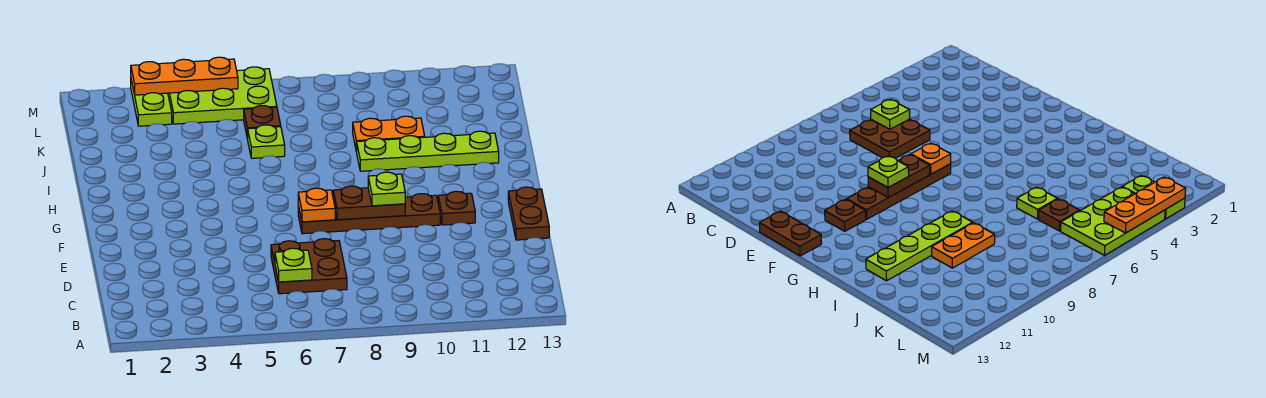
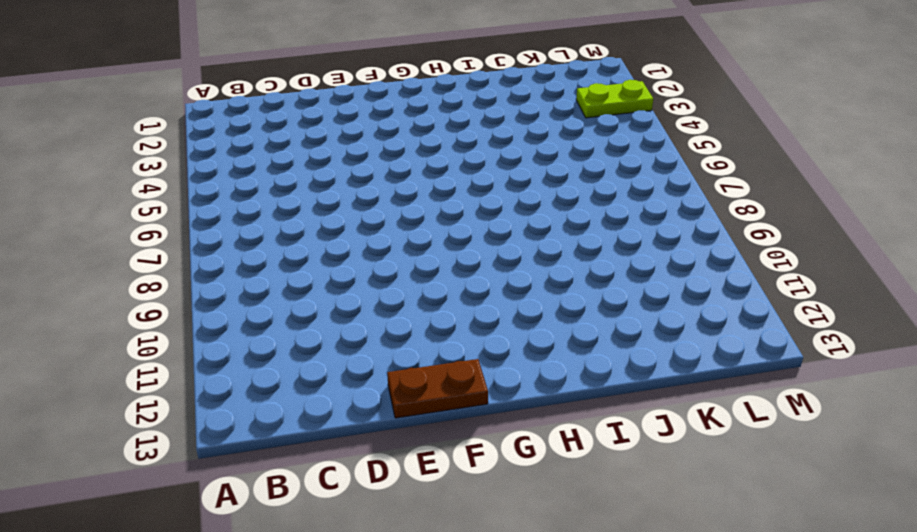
none -> brown 2x2 plate [271,239,347,294]
none -> brown 1x4 plate [298,194,440,234]
none -> brown 1x1 plate [438,191,475,225]

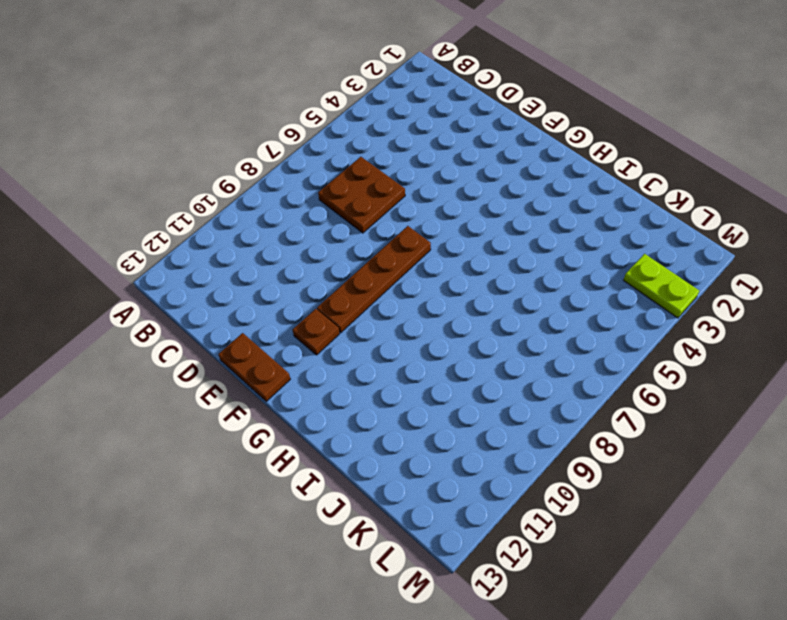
none -> lime 1x4 plate [357,131,499,171]
none -> lime 1x1 plate [248,125,285,158]
none -> orange 1x2 plate [353,116,425,152]

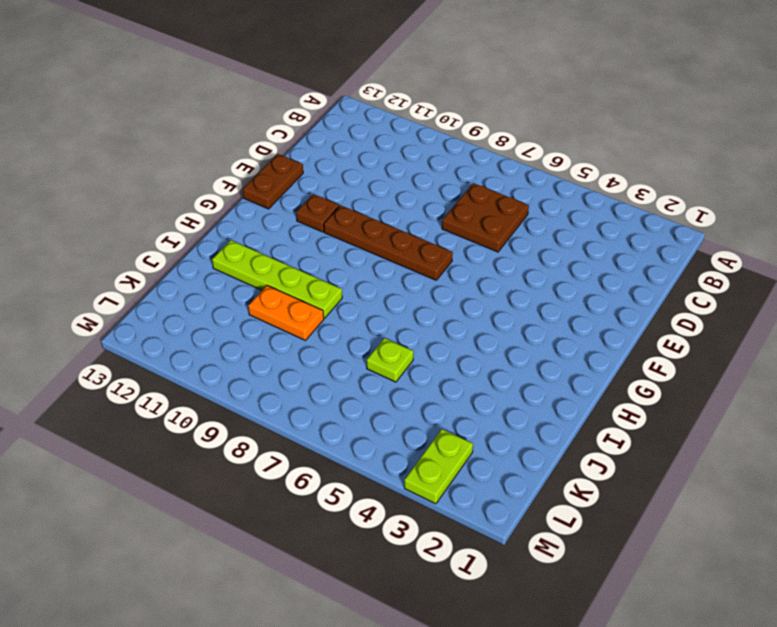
none -> brown 1x1 plate [244,106,281,139]
none -> lime 2x3 plate [168,67,277,124]
none -> lime 1x1 plate [275,248,312,282]

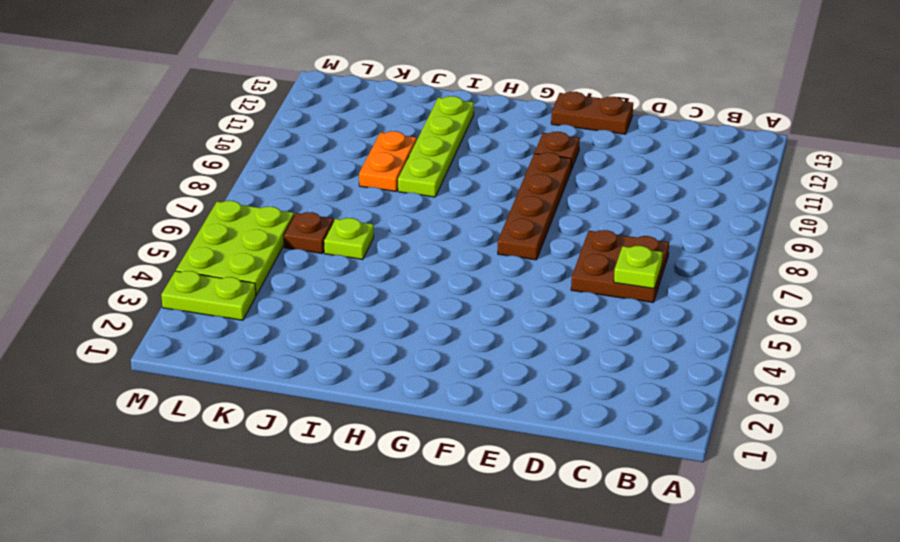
none -> orange 1x1 plate [298,188,335,222]
none -> brown 1x2 plate [333,186,405,220]
none -> orange 1x3 plate [131,57,238,95]

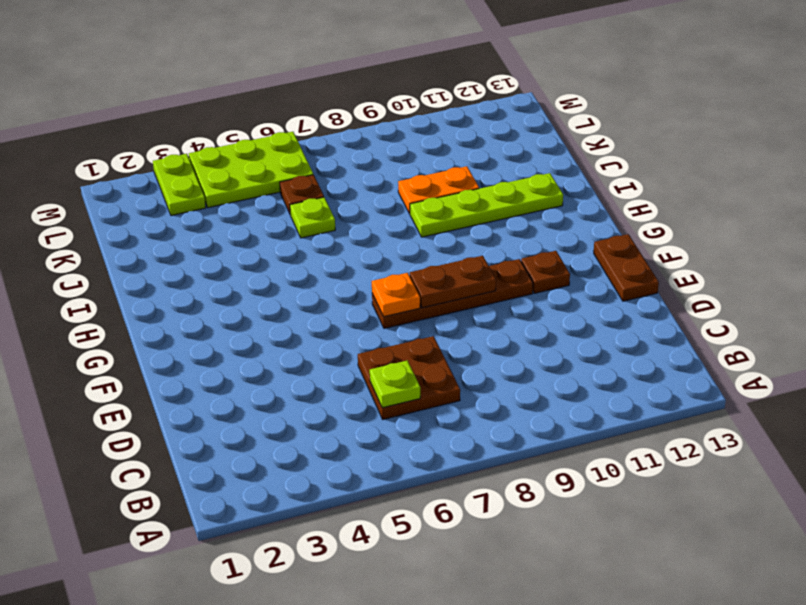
none -> orange 1x3 plate [131,57,238,95]
none -> lime 1x1 plate [368,172,405,206]

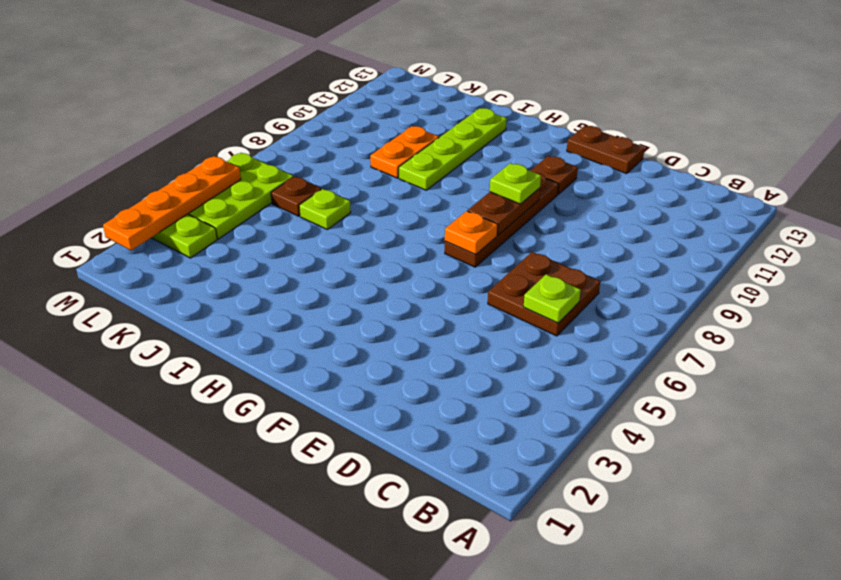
orange 1x4 plate [103,156,241,250] -> orange 1x3 plate [131,57,238,95]

